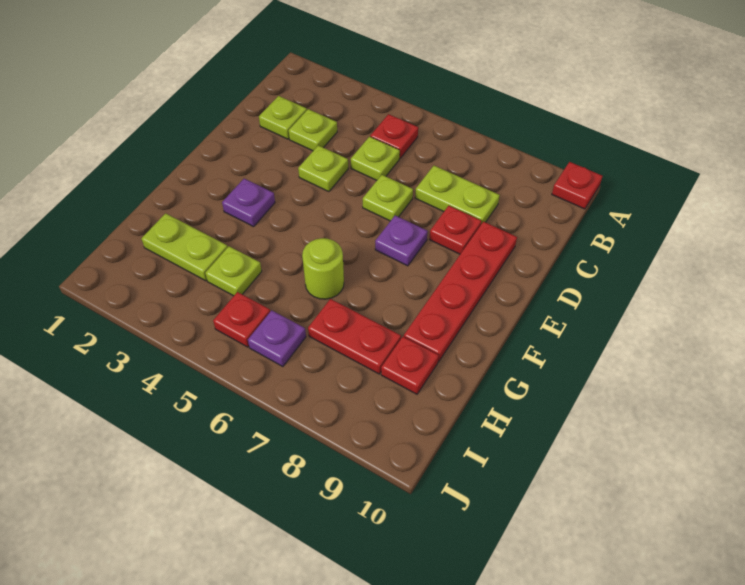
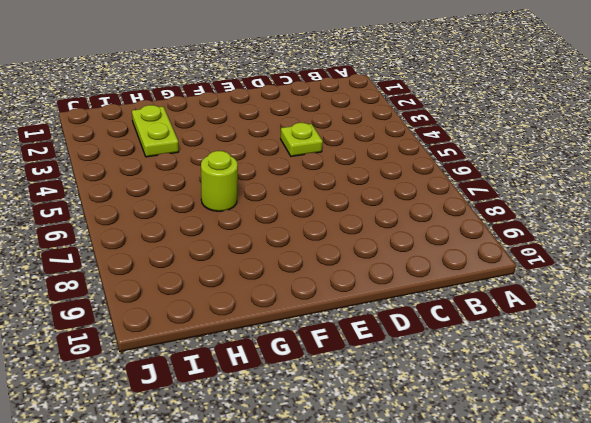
none -> red 1x1 plate [552,162,602,209]
none -> red 1x1 plate [370,114,418,159]
none -> lime 1x1 plate [259,96,307,139]

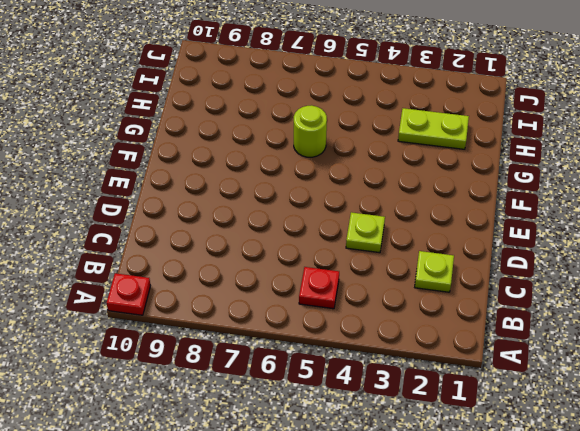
none -> lime 1x1 plate [289,109,337,151]
none -> lime 1x1 plate [351,137,400,180]
none -> lime 1x2 plate [415,166,500,224]

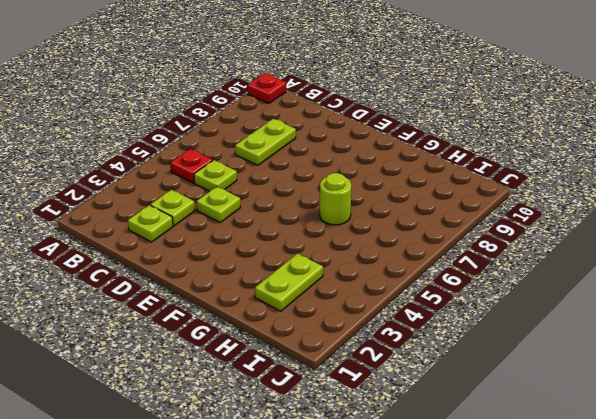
none -> lime 1x1 plate [363,175,413,221]
none -> red 1x1 plate [429,206,482,254]
none -> red 1x4 plate [404,222,517,362]

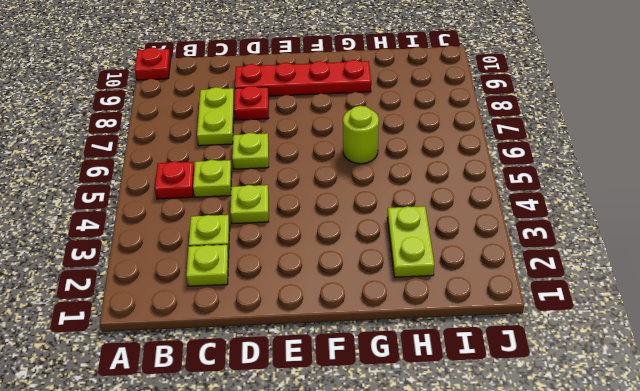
none -> purple 1x1 plate [375,216,428,266]
none -> purple 1x1 plate [222,179,275,227]
none -> lime 1x1 plate [205,246,262,296]

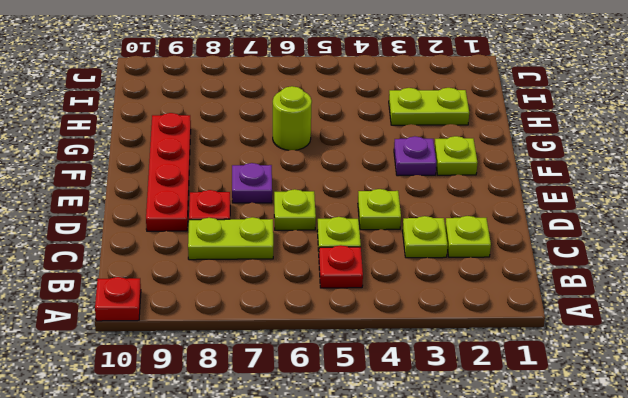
lime 1x1 plate [434,136,477,175] -> lime 1x1 plate moved to [205,246,262,296]
none -> red 1x2 plate [308,299,401,374]
none -> red 1x1 plate [381,337,439,394]
none -> red 1x1 plate [213,292,270,347]

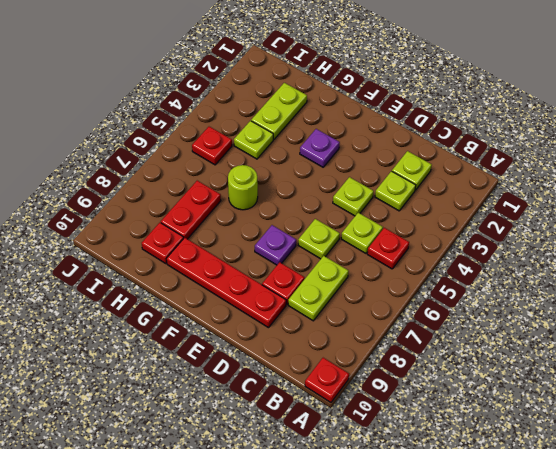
none -> purple 1x1 plate [248,310,306,367]

